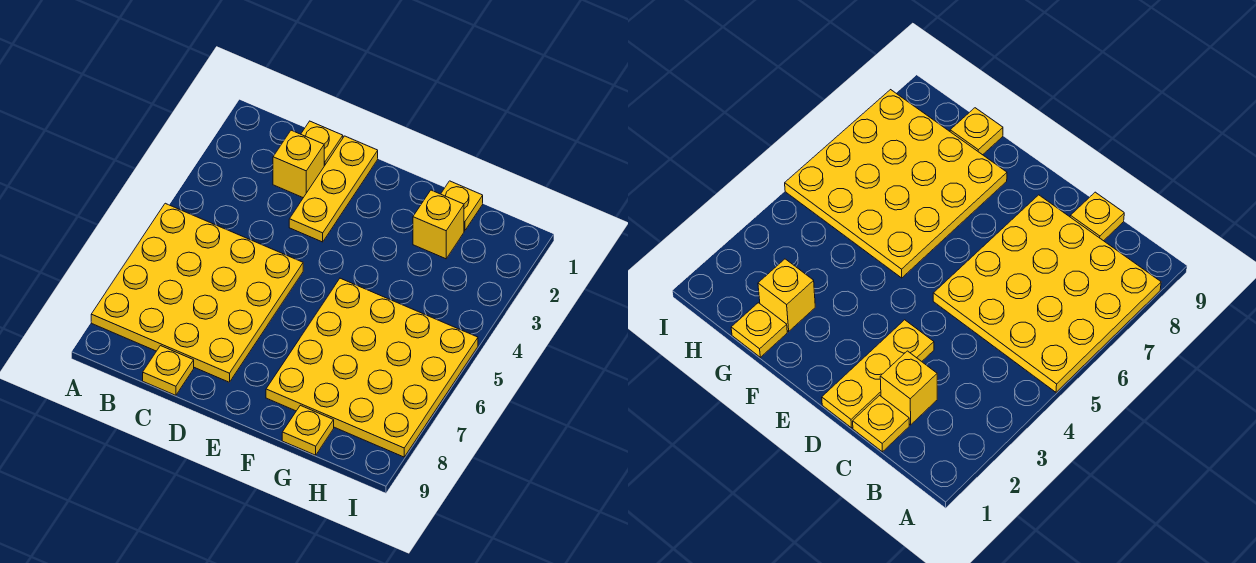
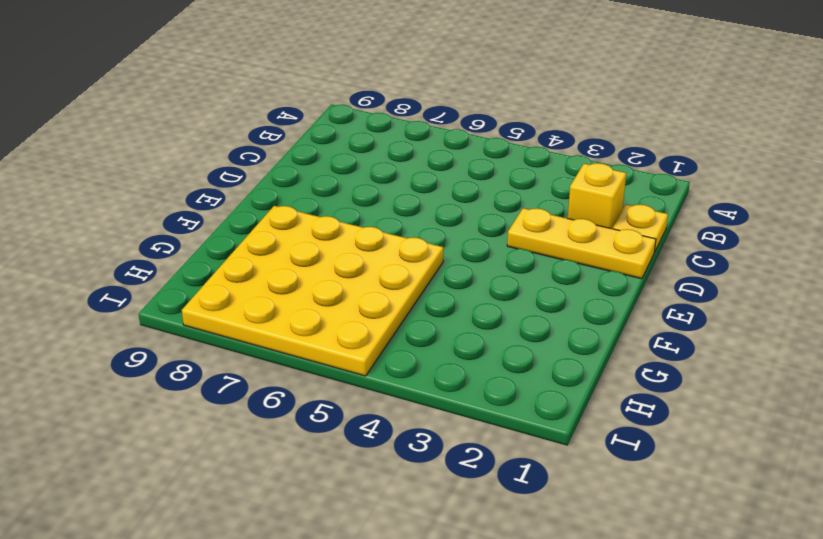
none -> yellow 4x4 plate [91,203,303,382]
none -> yellow 1x1 plate [143,346,194,395]

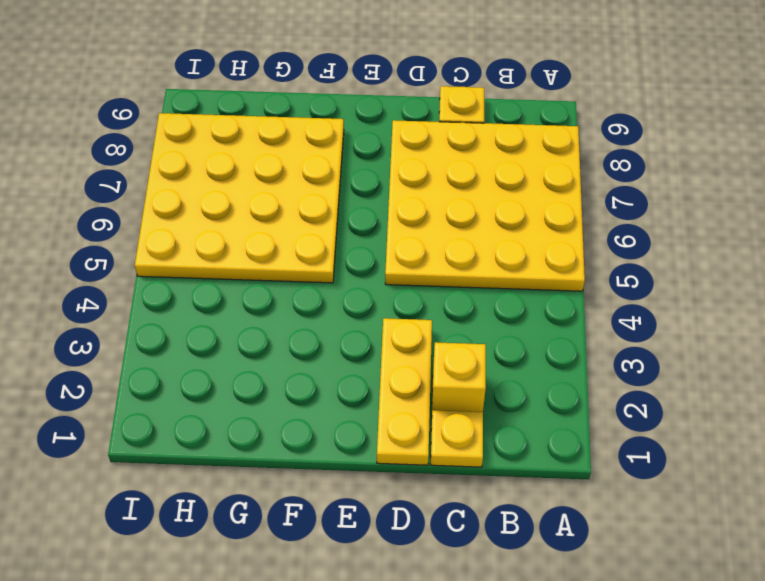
none -> yellow 1x1 plate [441,181,483,231]
none -> yellow 1x1 brick [413,190,464,259]

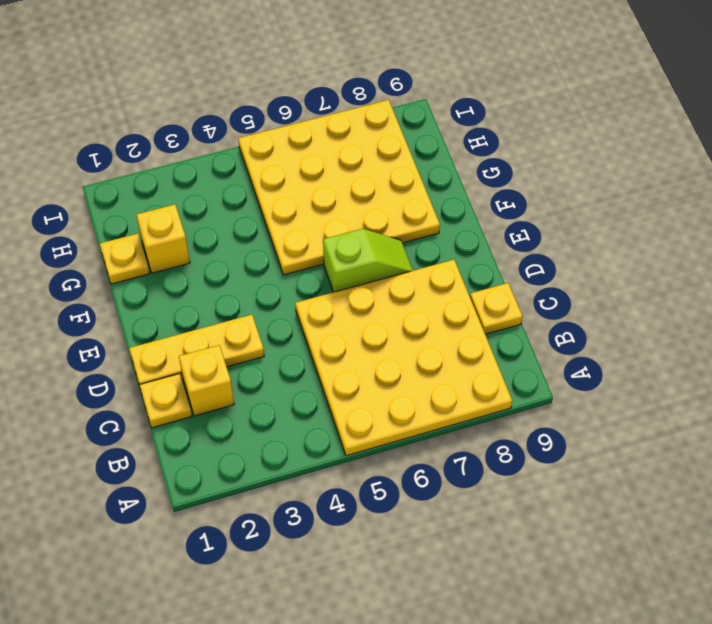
lime 1x2 slope [323,229,413,292] -> none
none -> yellow 1x1 plate [282,405,334,455]

